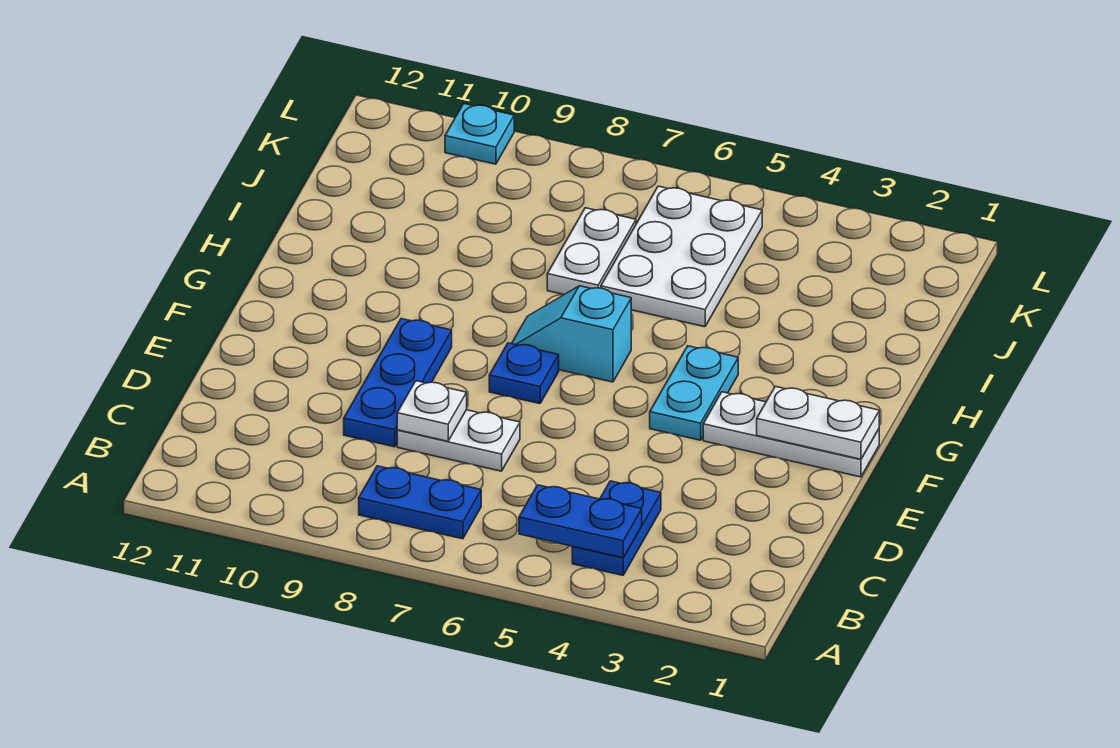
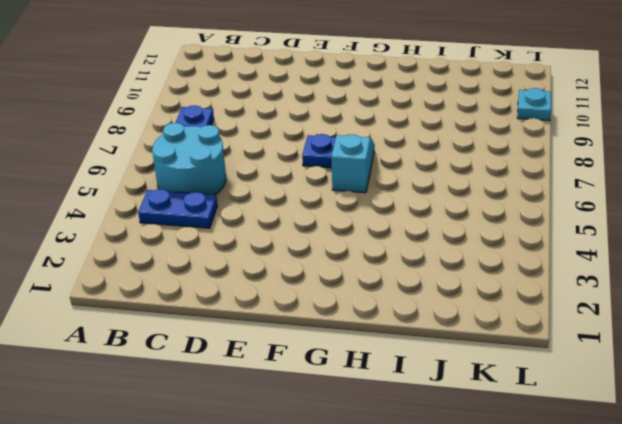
cyan 2x2 round brick [152,123,226,195] -> none
none -> white 1x2 plate [397,410,520,471]
none -> blue 1x3 plate [344,319,452,447]
none -> white 1x3 plate [703,392,879,477]

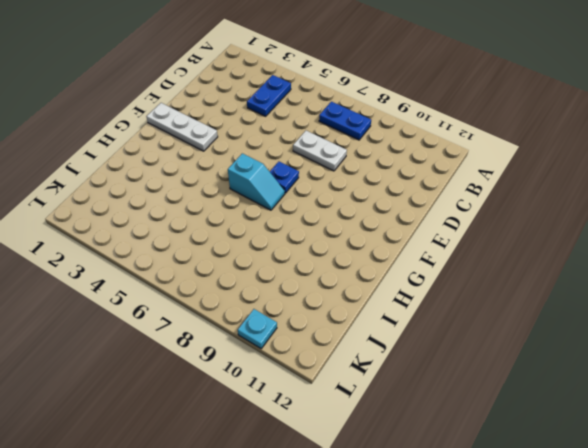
none -> blue 1x3 plate [344,319,452,447]
none -> cyan 1x2 plate [650,346,738,440]
none -> white 2x3 plate [601,186,762,327]

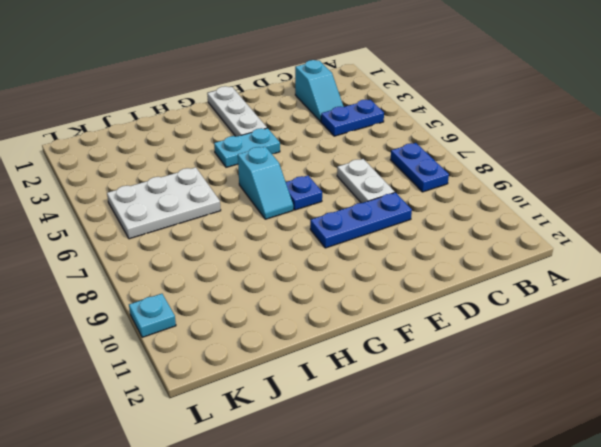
cyan 1x2 slope [295,60,344,122] -> none
none -> white 1x2 plate [547,208,636,295]
none -> blue 1x2 plate [519,485,642,558]
none -> white 1x1 plate [397,381,467,441]

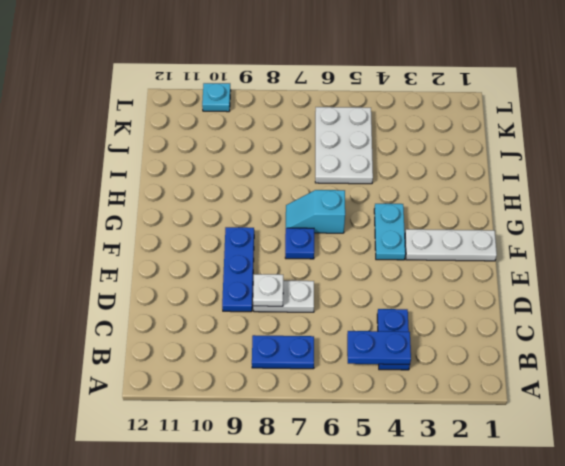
none -> white 1x2 plate [547,208,636,295]
none -> white 1x2 plate [757,386,879,459]

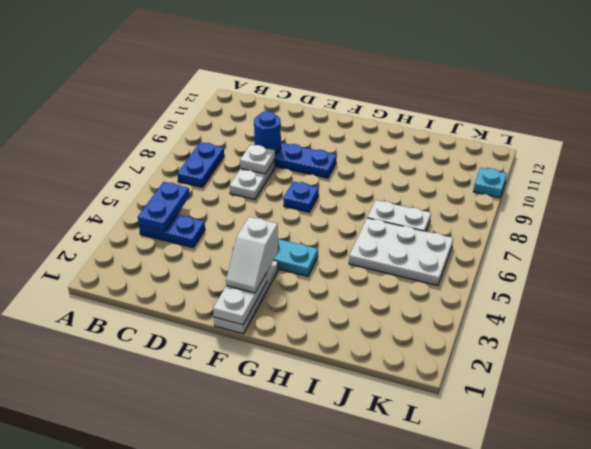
blue 1x1 round brick [254,111,281,154] -> none
white 1x2 slope [226,217,278,293] -> none
none -> cyan 1x2 slope [512,286,631,382]

